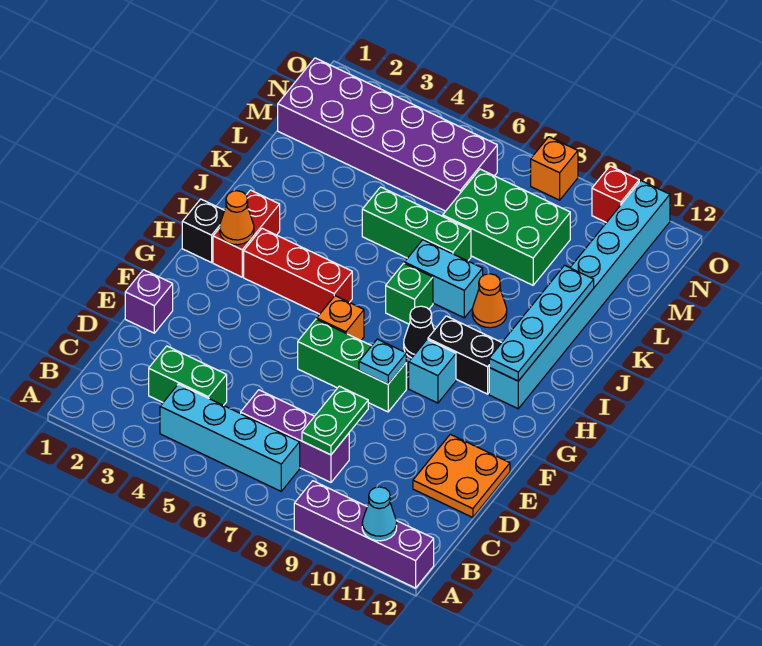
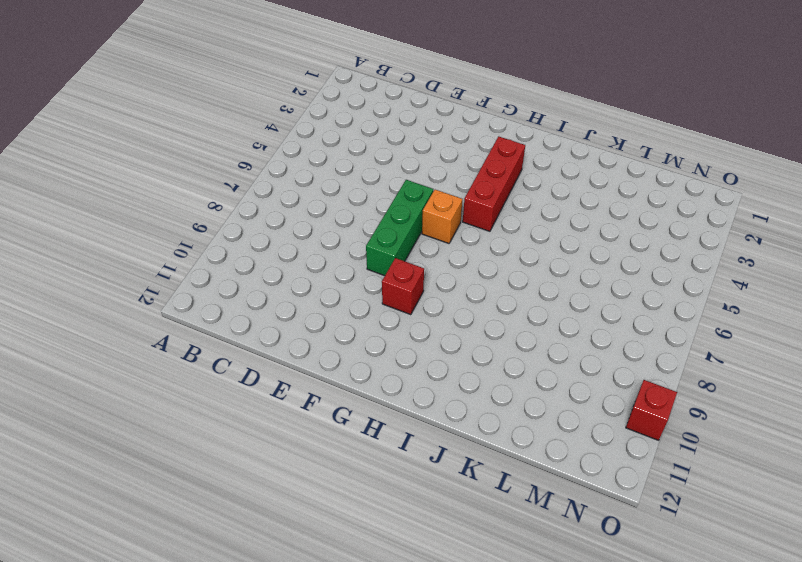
red 1x1 brick [382,258,424,315] -> cyan 1x1 brick [409,340,456,403]
none -> purple 1x4 brick [294,481,434,588]
none -> cyan 1x4 brick [160,384,300,491]
none -> green 1x2 brick [149,346,227,406]

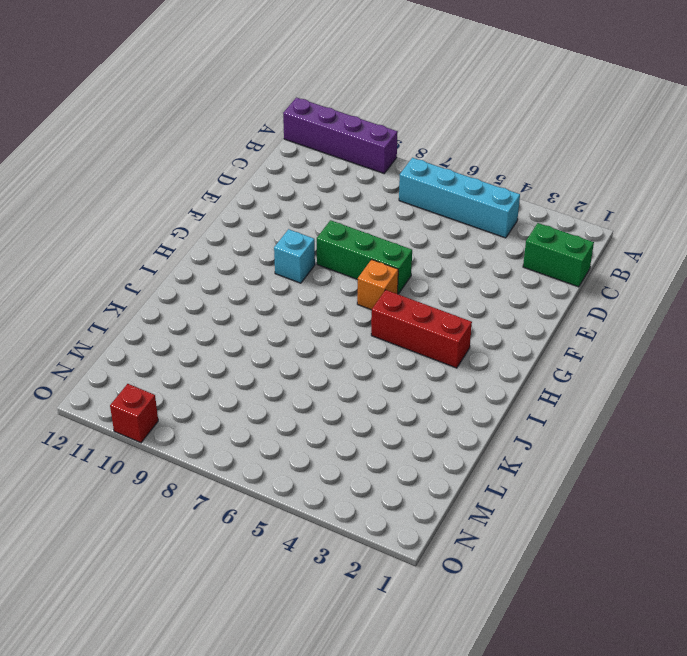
green 1x2 brick [523,223,594,287] -> green 1x2 brick moved to [149,346,227,406]
none -> purple 1x3 brick [241,390,349,482]
none -> orange 2x2 plate [413,434,510,518]
none -> purple 1x1 brick [125,270,173,333]

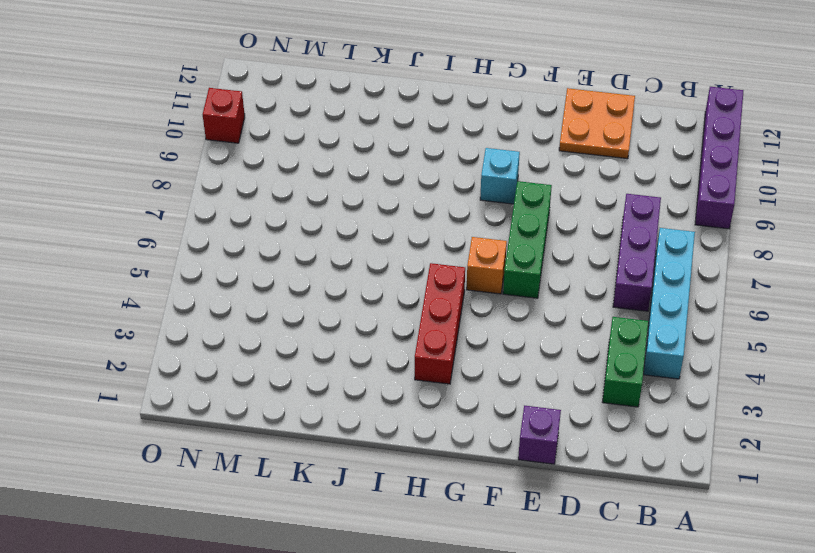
none -> black 1x1 brick [182,199,224,263]
none -> red 1x2 brick [213,190,280,277]
none -> black 1x1 cone [404,306,434,358]

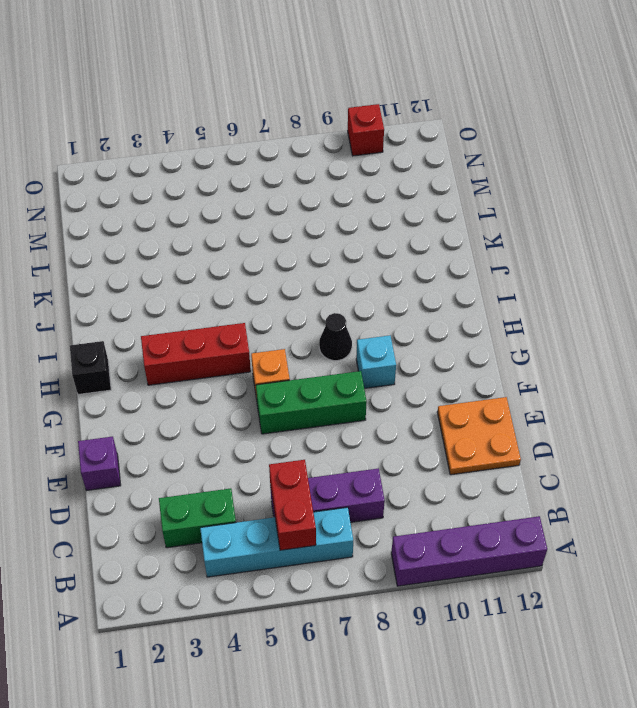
red 1x2 brick [269,460,316,550] -> red 1x2 brick moved to [213,190,280,277]
none -> black 1x2 brick [428,316,502,394]
none -> cyan 1x8 brick [489,181,670,409]
none -> green 1x1 brick [386,263,433,324]

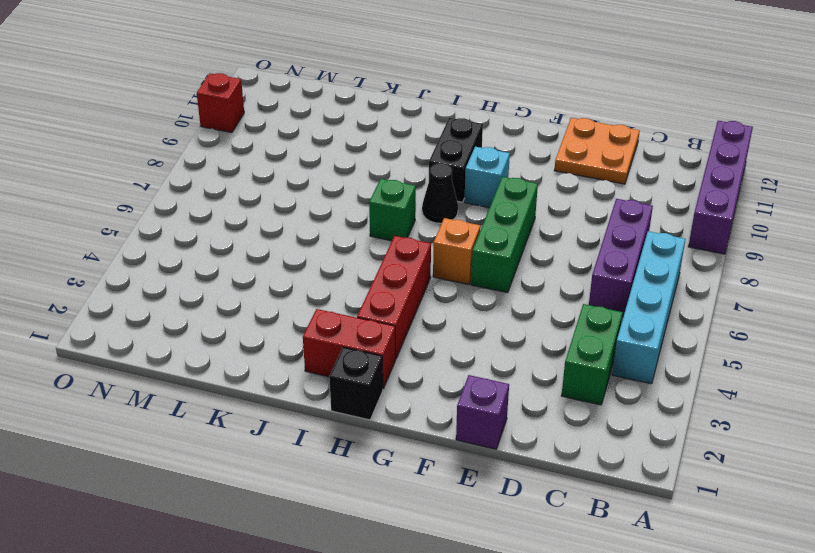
none -> cyan 1x8 brick [489,181,670,409]
none -> cyan 1x2 brick [405,240,483,318]
none -> orange 1x1 cone [472,274,507,328]

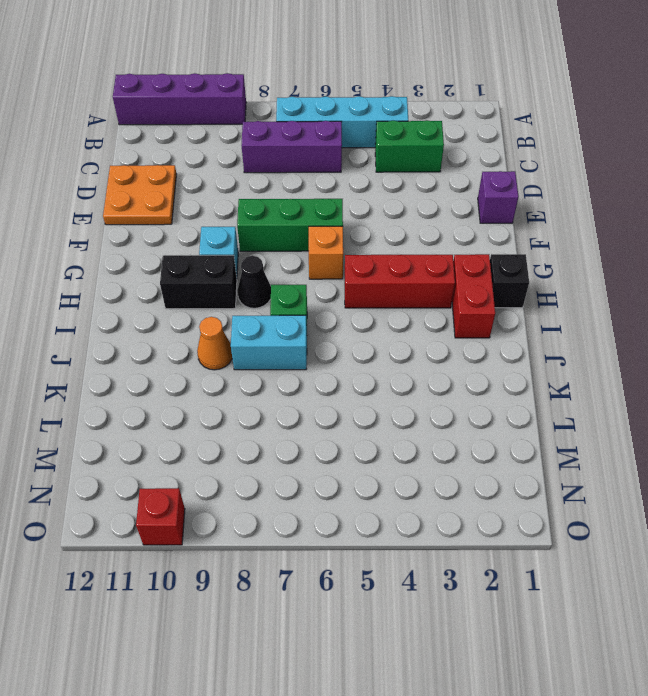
none -> cyan 1x8 brick [489,181,670,409]
none -> green 1x3 brick [362,187,471,261]
none -> green 2x3 brick [443,169,570,285]

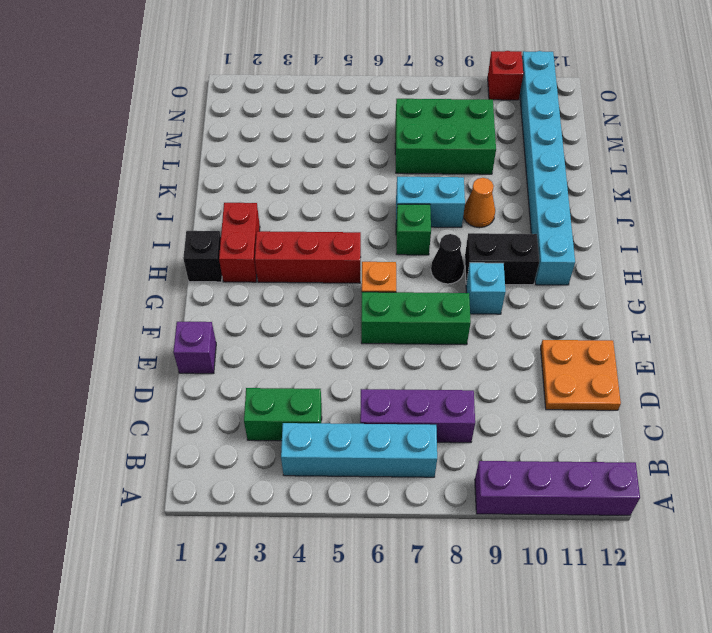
none -> green 1x3 brick [362,187,471,261]
none -> purple 2x6 brick [278,58,497,211]
none -> orange 1x1 brick [531,137,578,200]

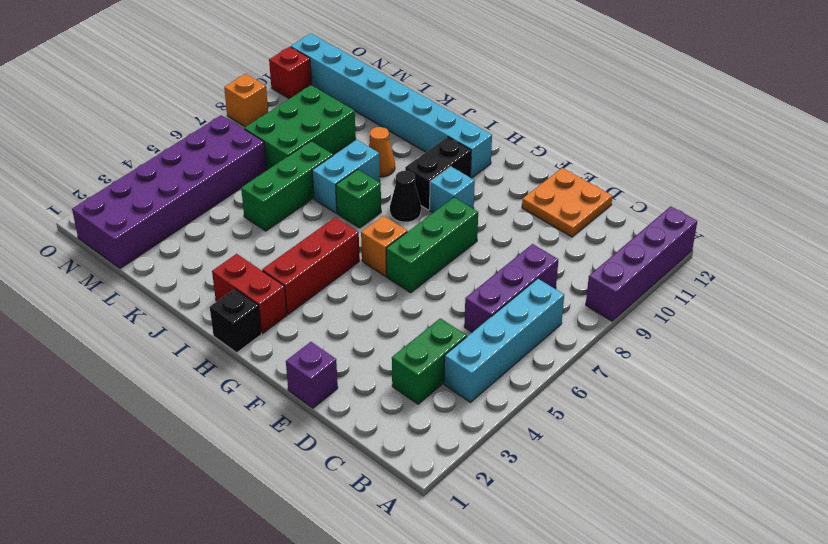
none -> cyan 1x1 cone [362,487,397,541]
none -> green 1x2 plate [302,386,368,455]
none -> cyan 1x1 plate [359,339,406,384]

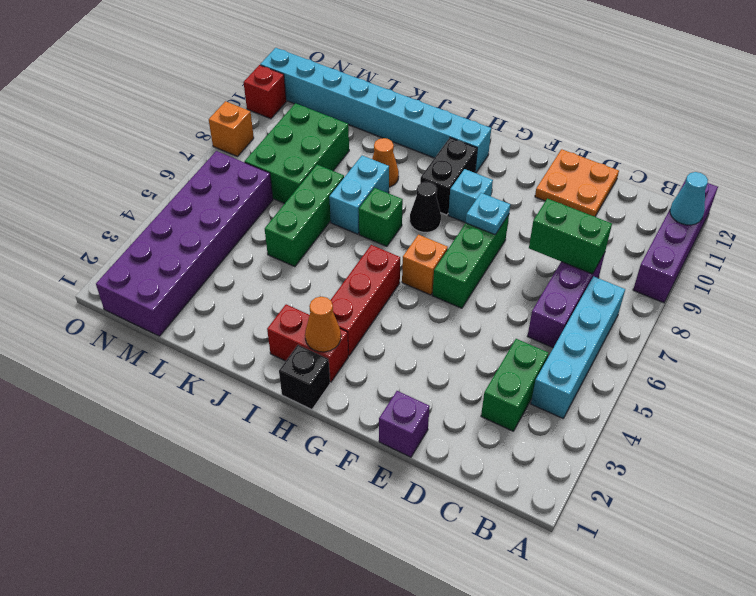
green 1x2 brick [529,198,612,274] -> green 1x2 plate [302,386,368,455]
none -> cyan 1x4 plate [489,265,594,381]

